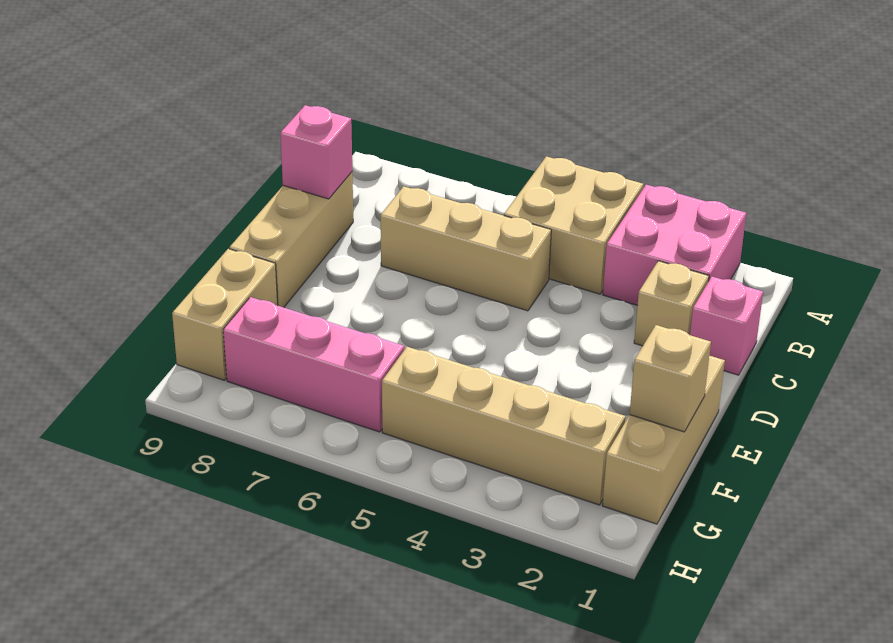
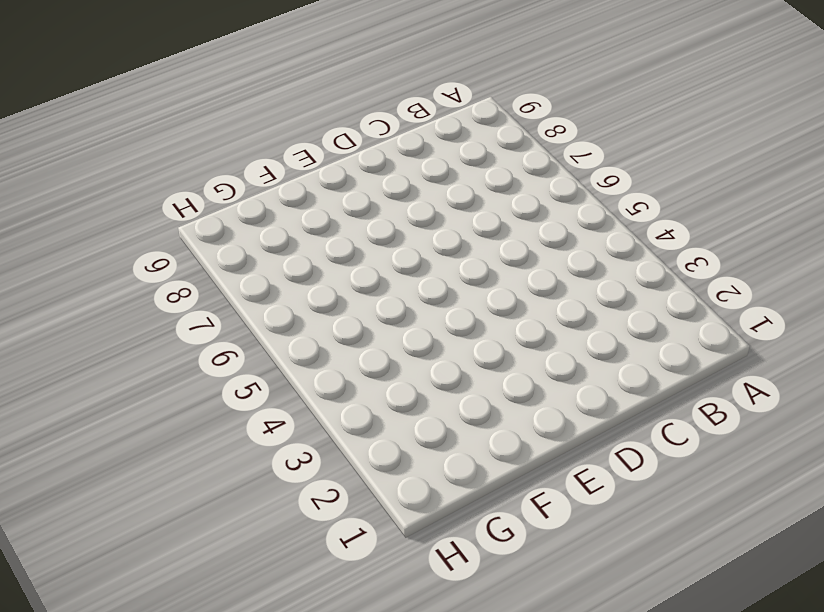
none -> pink 2x2 brick [603,185,746,305]
none -> tan 2x2 brick [504,157,643,294]
none -> pink 1x1 brick [690,277,763,375]

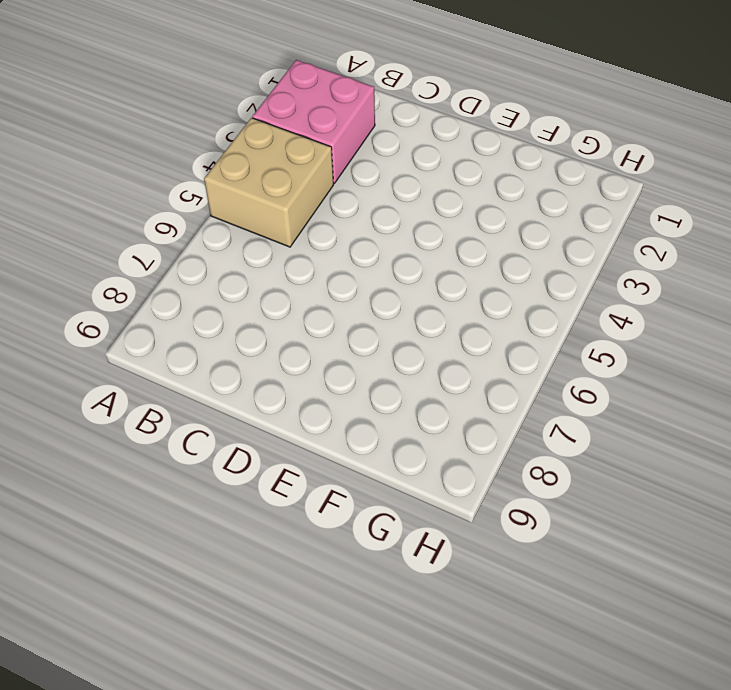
none -> pink 1x1 brick [690,277,763,375]
none -> tan 1x1 brick [634,261,709,346]
none -> tan 1x3 brick [380,186,551,311]

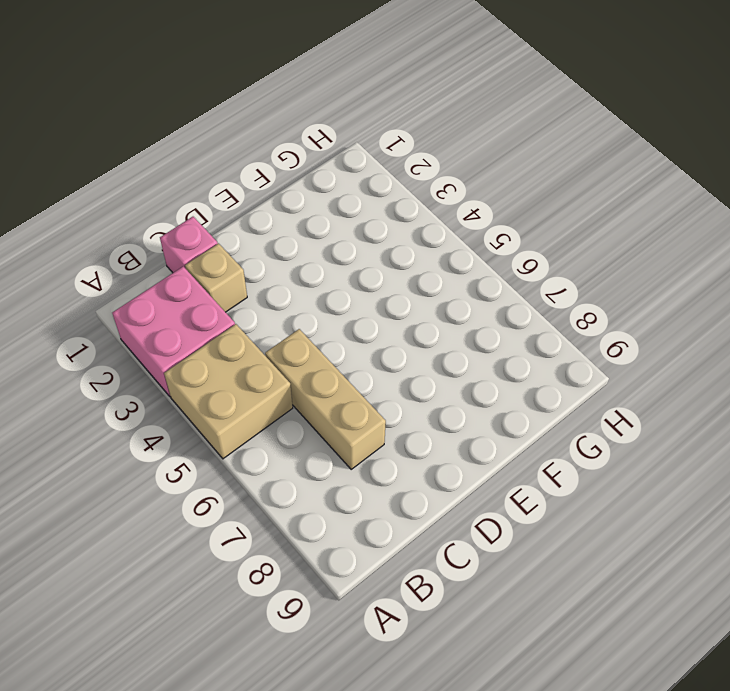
none -> tan 1x3 brick [229,172,353,307]
none -> tan 1x3 brick [602,356,725,524]
none -> tan 1x2 brick [172,249,278,380]

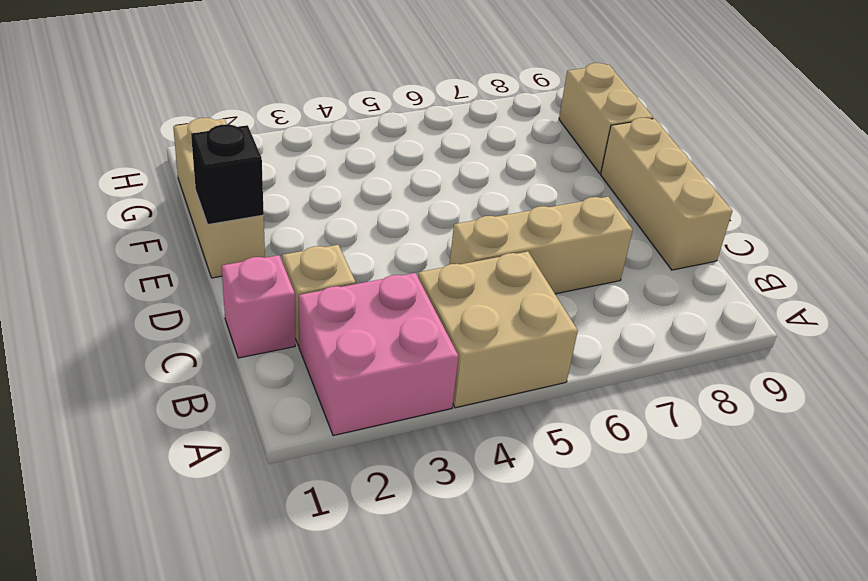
black 1x1 brick [191,124,264,225] -> none
none -> tan 1x4 brick [382,347,626,505]
none -> pink 1x3 brick [223,297,404,432]
none -> pink 1x1 brick [280,105,352,199]

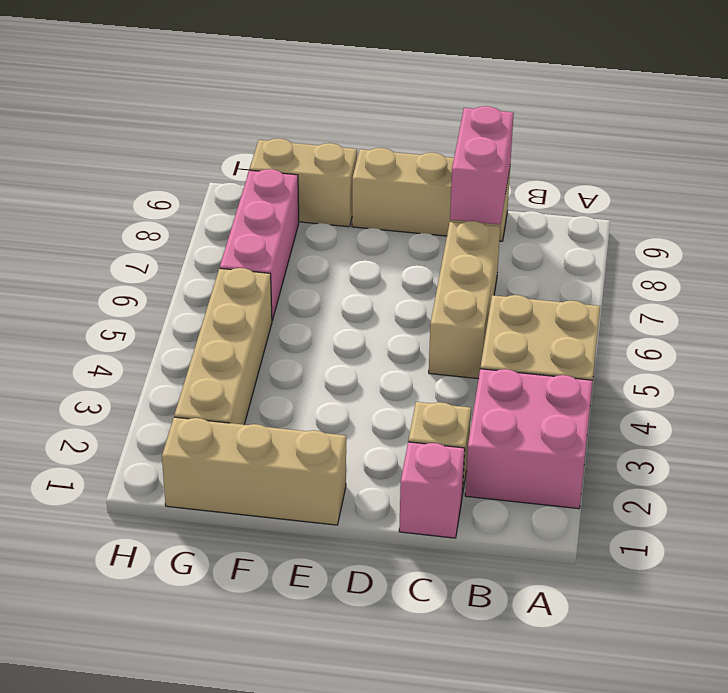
pink 1x2 brick [450,106,514,224] -> pink 1x1 brick [280,105,352,199]
none -> tan 1x1 brick [630,325,711,432]

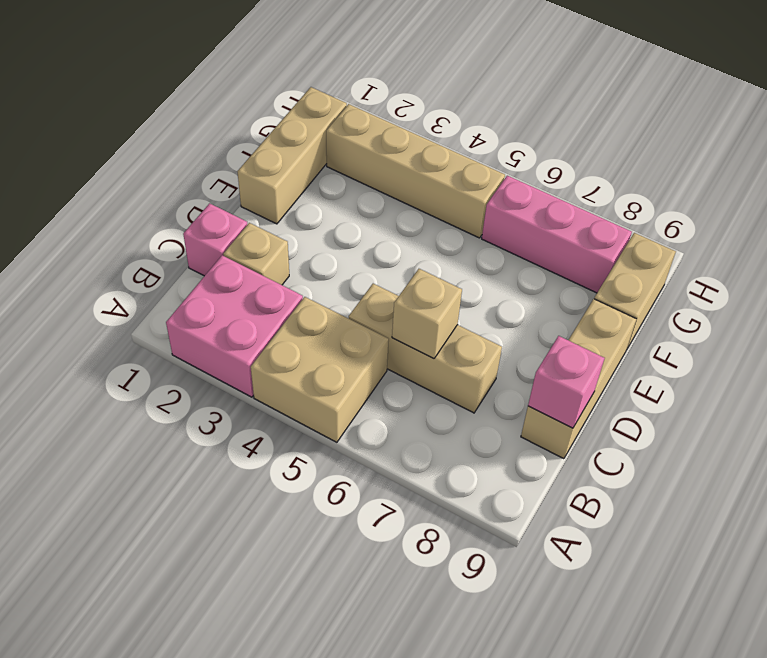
tan 1x1 brick [392,269,462,359] -> tan 1x1 brick moved to [630,325,711,432]

